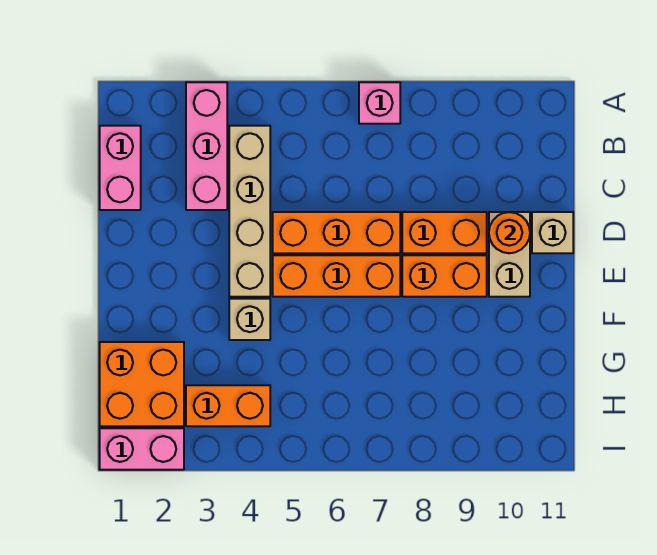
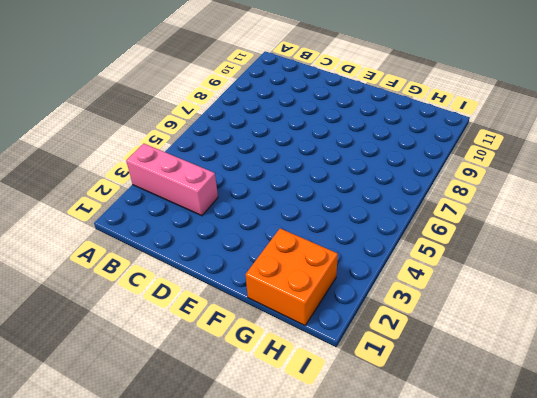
none -> pink 1x1 brick [359,82,400,124]
none -> pink 1x2 brick [100,126,141,210]
none -> tan 1x4 brick [229,126,270,297]

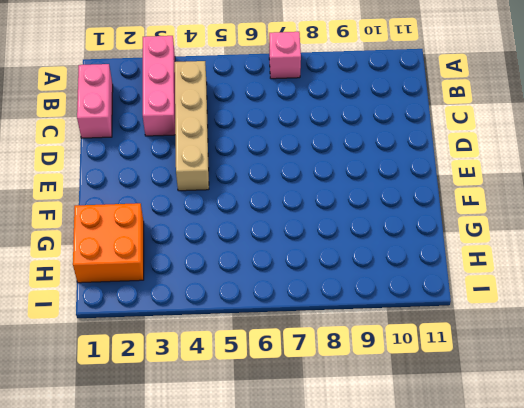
none -> orange 1x3 brick [273,212,400,253]
none -> orange 1x2 brick [402,212,487,253]
none -> tan 1x2 brick [489,212,530,297]

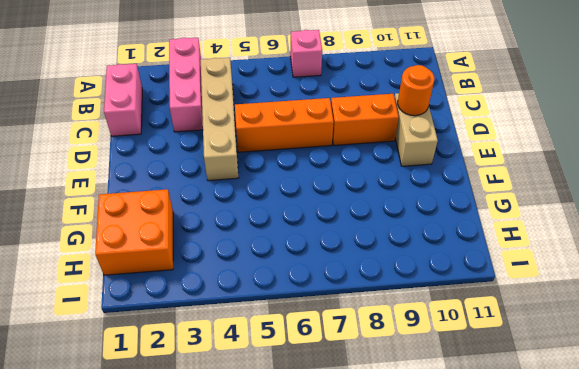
none -> tan 1x1 brick [532,212,573,253]
none -> orange 1x3 brick [273,255,400,297]
none -> orange 1x2 brick [402,255,487,297]

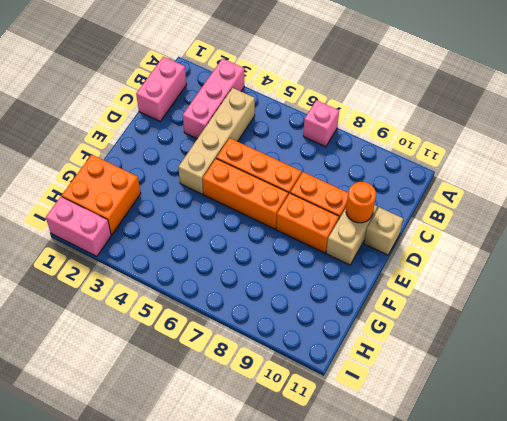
none -> tan 1x1 brick [229,299,270,340]
none -> orange 1x2 brick [186,385,270,426]

